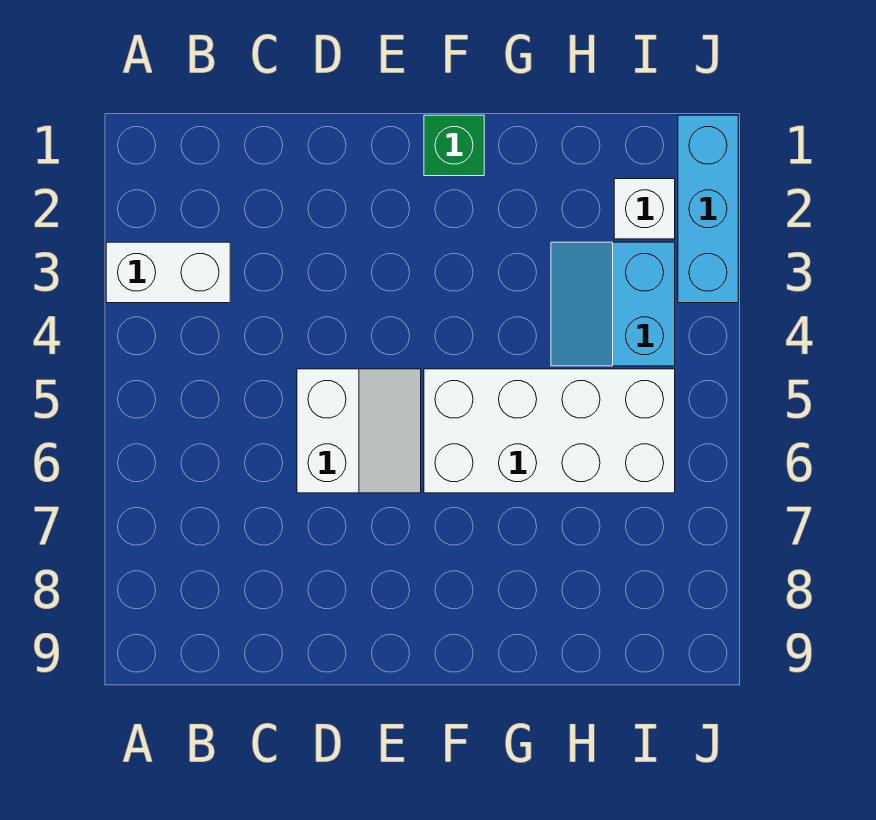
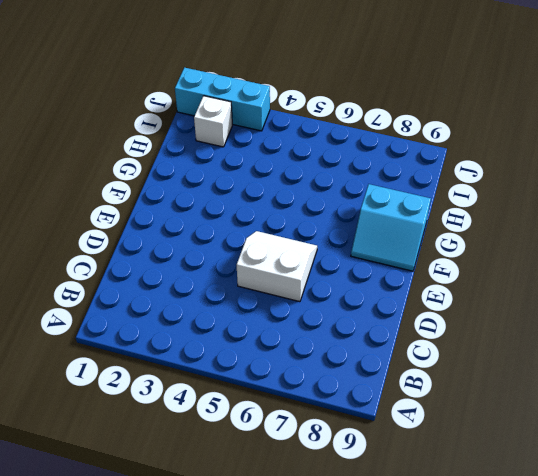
cyan 2x2 slope [351,184,431,271] -> cyan 2x2 slope moved to [551,242,675,366]
none -> white 1x2 brick [106,242,230,303]
none -> green 1x1 brick [424,115,484,176]

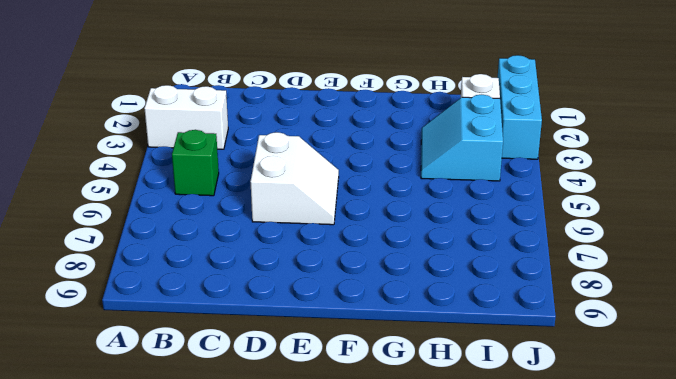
green 1x1 brick [172,130,219,196] -> green 1x1 brick moved to [424,115,484,176]
none -> white 2x4 brick [424,369,675,493]

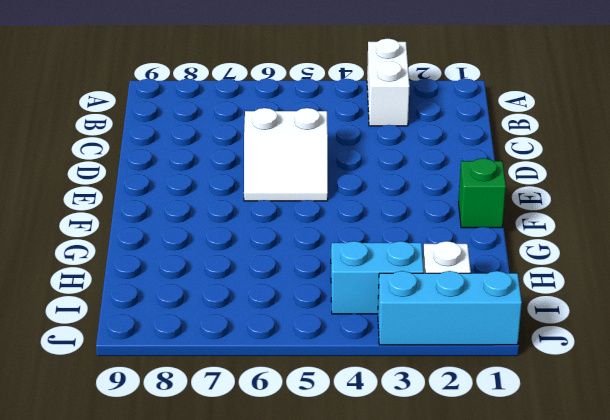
none -> white 2x4 brick [424,369,675,493]

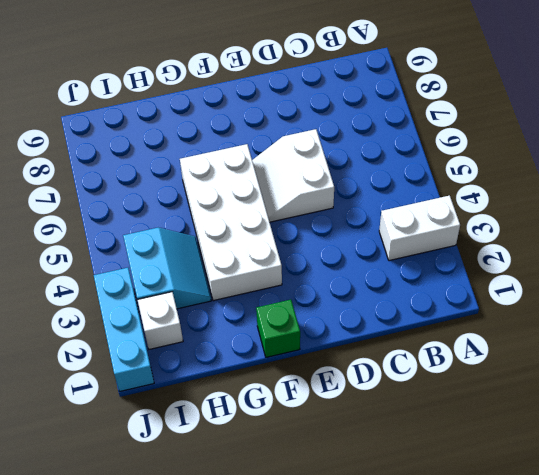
white 2x4 brick [180,144,282,301] -> white 2x4 brick turned to [424,369,675,493]

